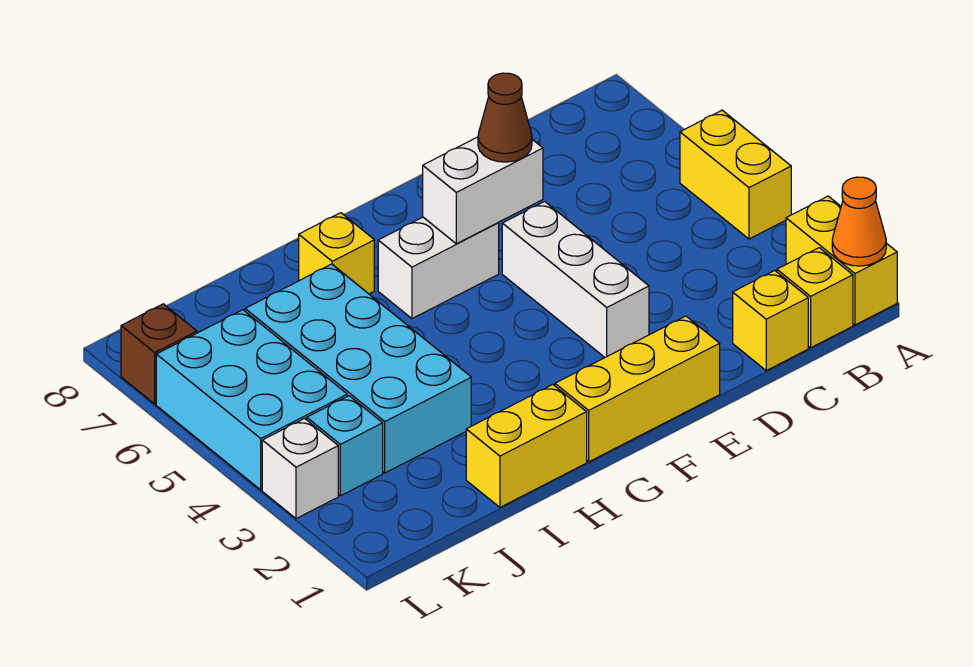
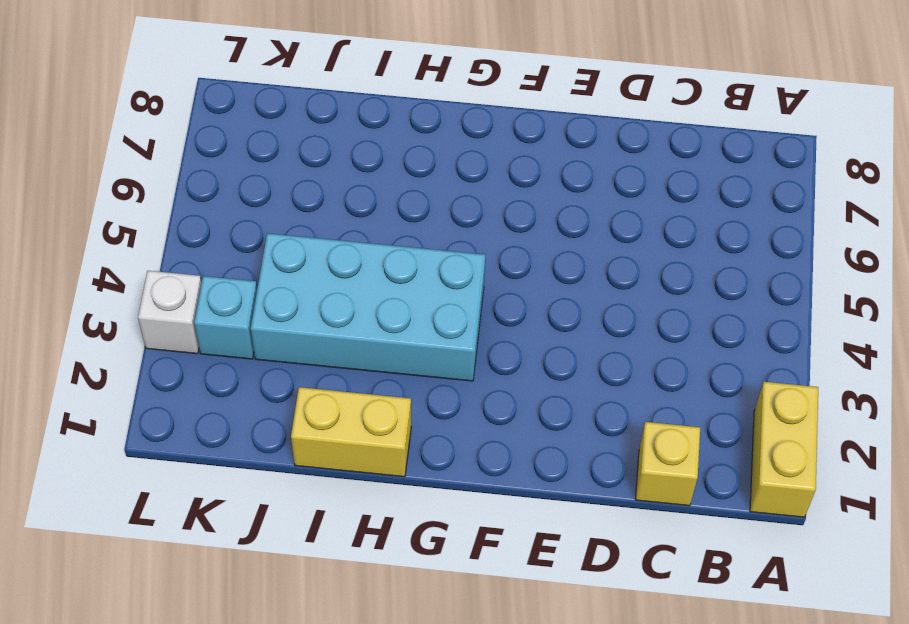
cyan 2x4 brick [251,233,485,381] -> cyan 2x4 brick turned to [245,264,471,473]
none -> yellow 1x2 brick [680,110,791,239]
none -> yellow 1x1 brick [777,248,853,348]
none -> yellow 1x3 brick [555,316,720,462]

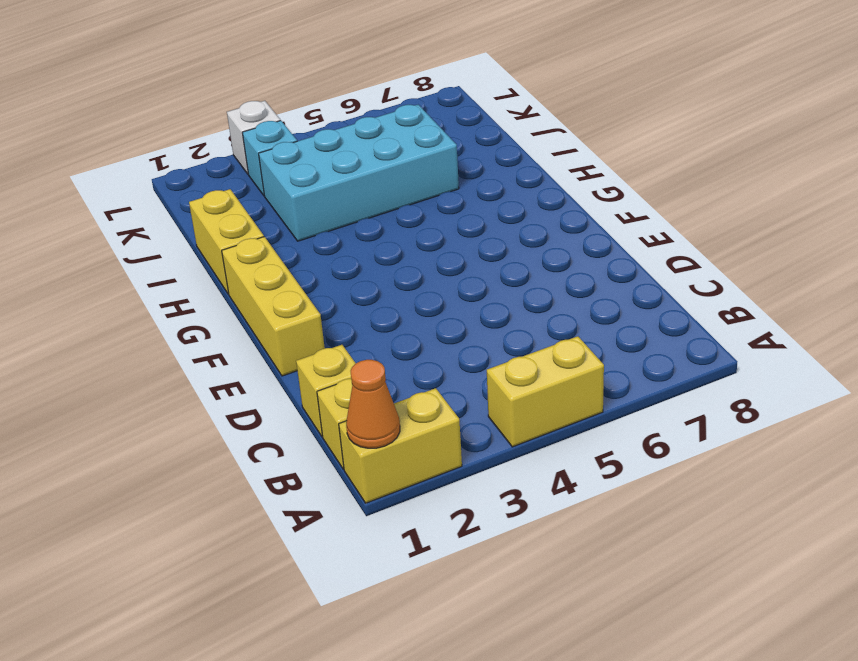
none -> white 1x3 brick [502,202,649,357]
none -> white 1x2 brick [378,217,499,319]
none -> yellow 1x1 brick [299,213,374,294]

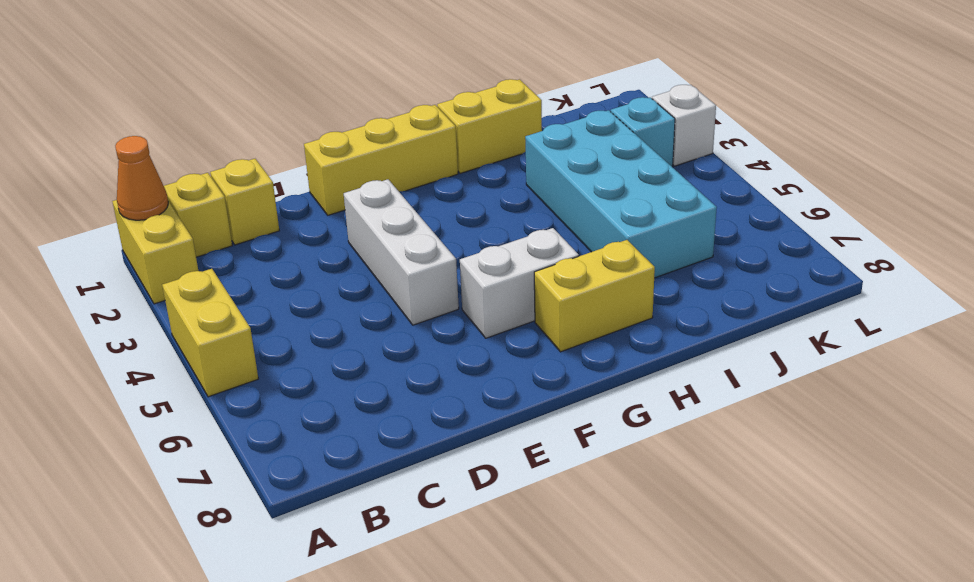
yellow 1x2 brick [534,240,655,352] -> yellow 1x1 brick [299,213,374,294]
none -> cyan 2x3 brick [156,310,347,490]
none -> brown 1x1 brick [121,304,197,404]
none -> white 1x2 brick [423,137,543,244]

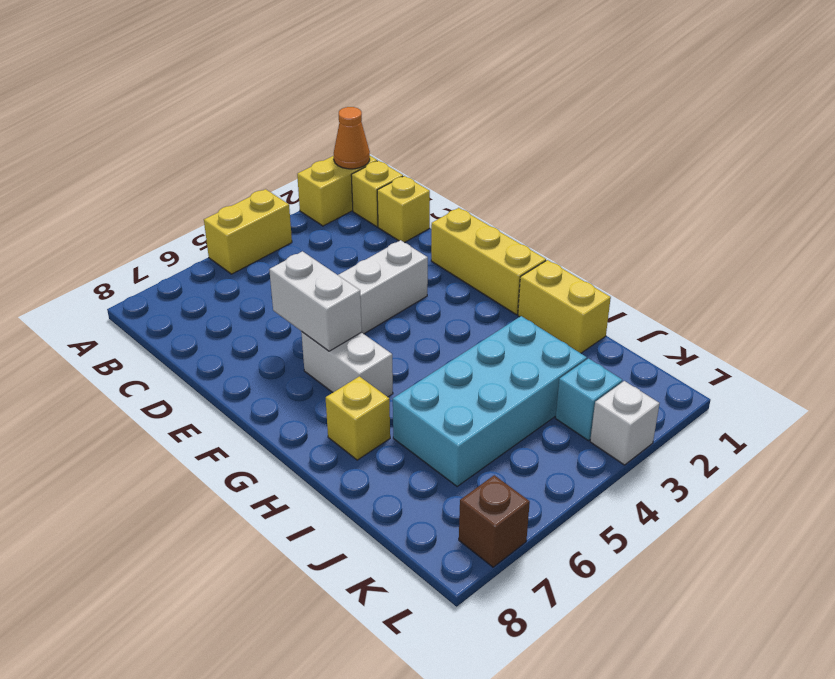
none -> cyan 2x3 brick [156,310,347,490]
none -> brown 1x1 cone [478,73,532,162]

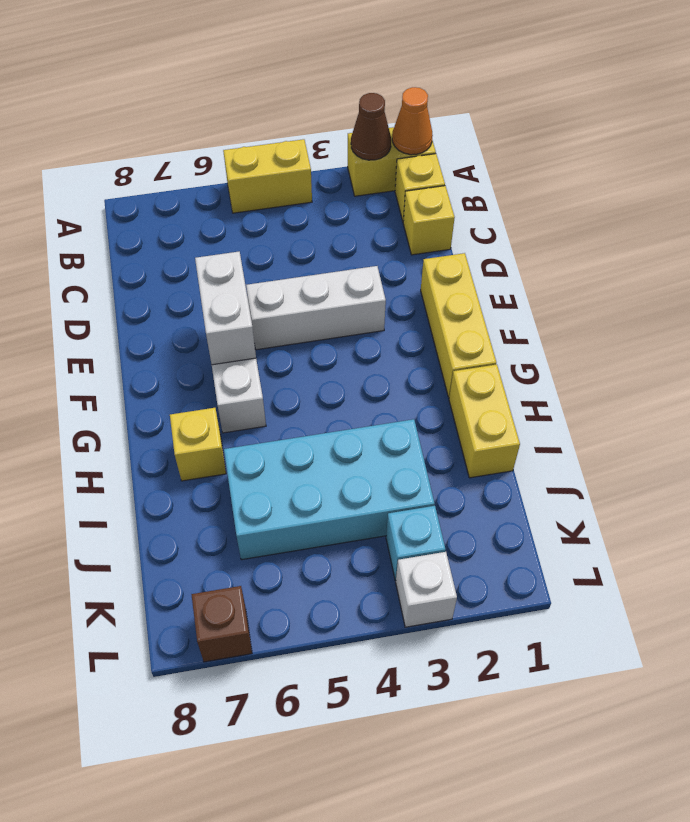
brown 1x1 cone [351,93,391,160] -> brown 1x1 cone moved to [478,73,532,162]
none -> cyan 2x3 brick [156,310,347,490]

